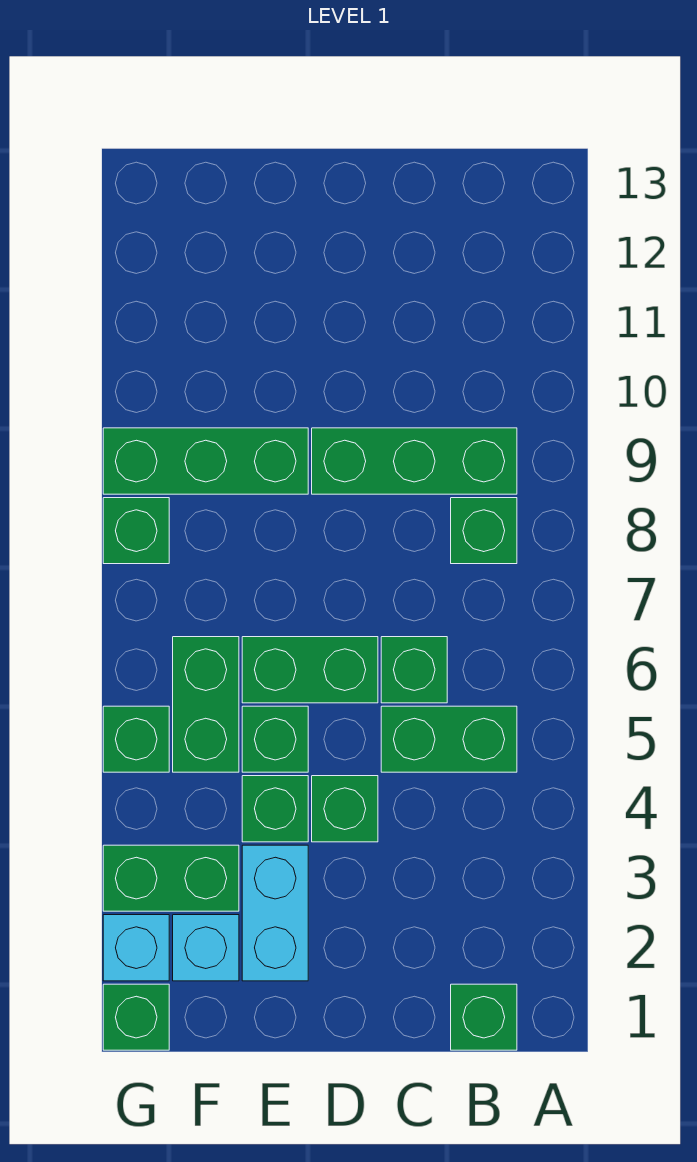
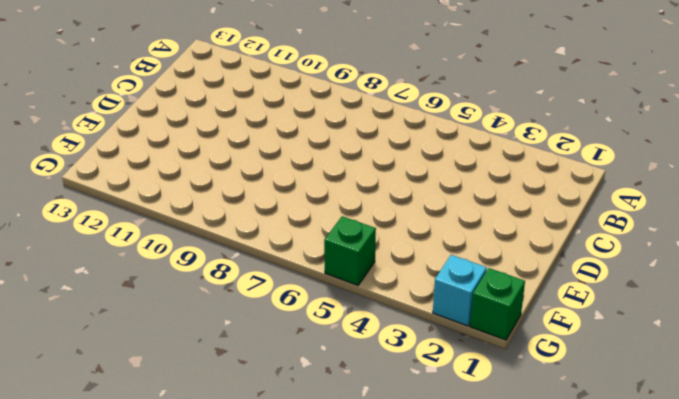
none -> green 1x1 brick [451,984,517,1050]
none -> green 1x2 brick [381,706,517,772]
none -> green 1x1 brick [451,498,517,564]

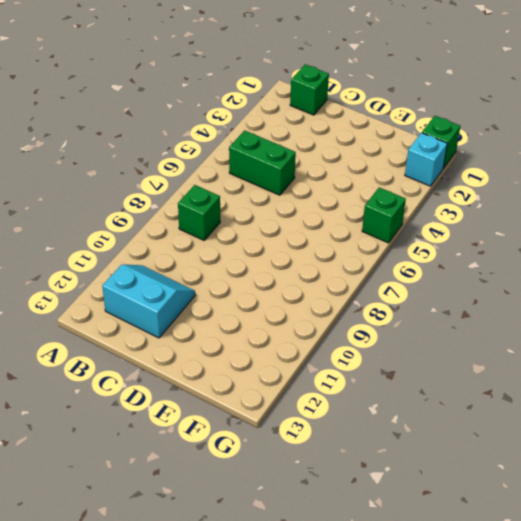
cyan 2x2 slope [102,264,195,338] -> none
none -> green 1x3 brick [312,428,517,494]
none -> green 1x1 brick [381,637,447,703]
none -> green 1x1 brick [312,776,378,842]

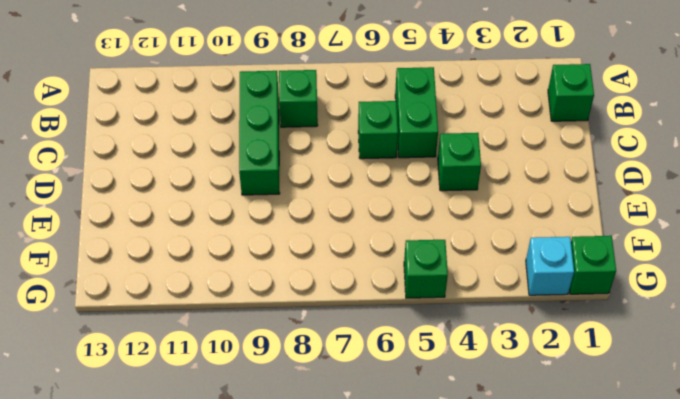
none -> green 1x2 brick [242,637,378,703]
none -> cyan 1x2 brick [242,845,308,981]
none -> green 1x1 brick [242,776,308,842]

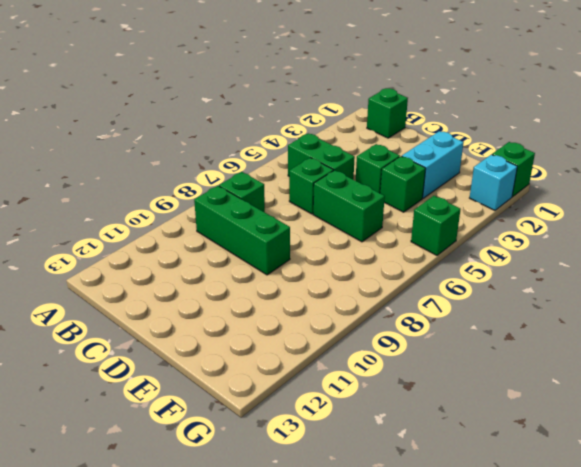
none -> green 1x1 brick [242,706,308,772]
none -> green 1x3 brick [103,428,308,494]
none -> cyan 1x1 brick [173,915,239,981]

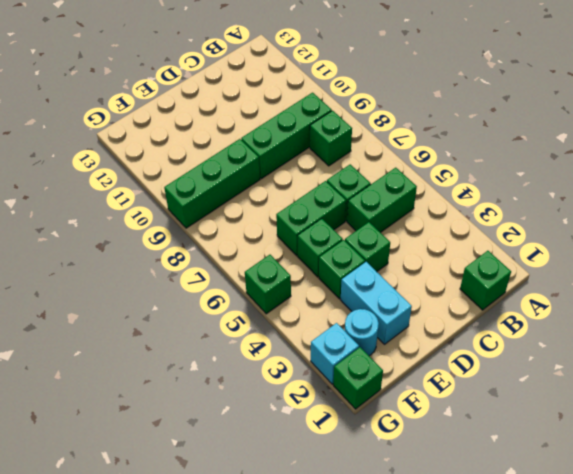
cyan 1x1 round brick [345,309,379,356] -> cyan 1x1 brick [173,915,239,981]
none -> green 1x2 brick [103,845,239,911]
none -> green 1x2 brick [173,637,239,772]
none -> green 1x1 brick [103,498,169,564]

